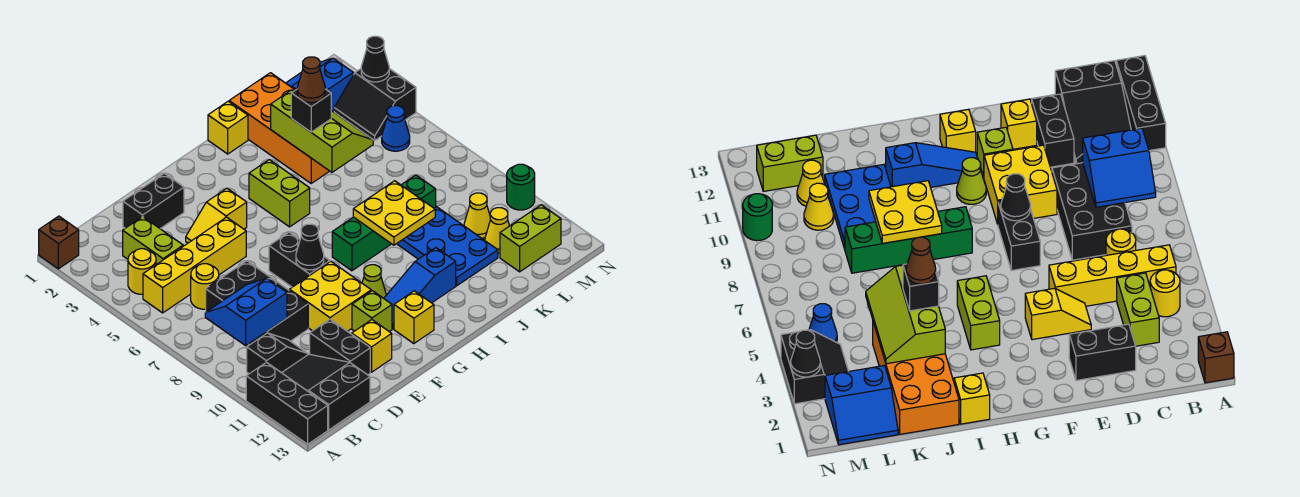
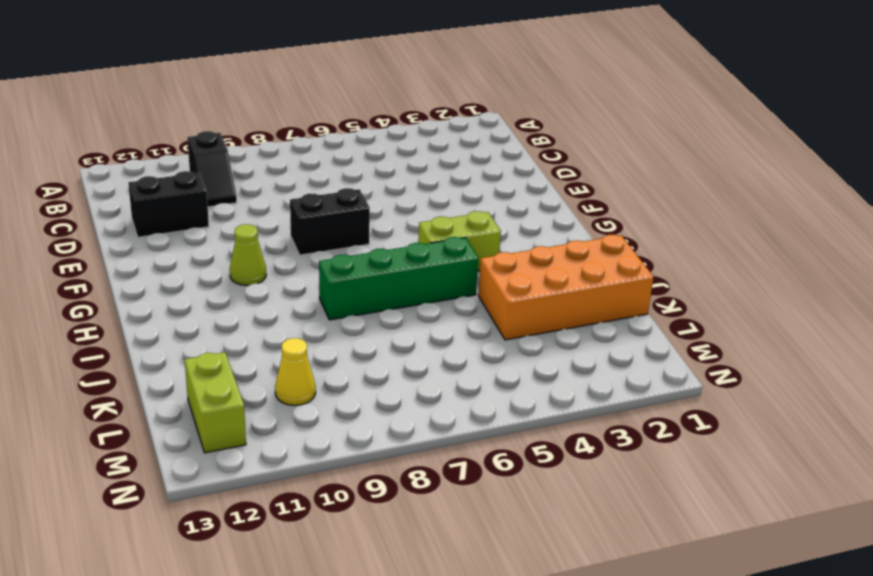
green 1x4 brick [319,237,478,320] -> green 1x4 brick turned to [332,175,436,271]
none -> brown 1x1 brick [39,216,79,269]
none -> black 1x3 brick [246,362,328,444]
none -> yellow 1x1 round brick [128,249,156,294]
none -> yellow 1x4 brick [143,217,246,313]

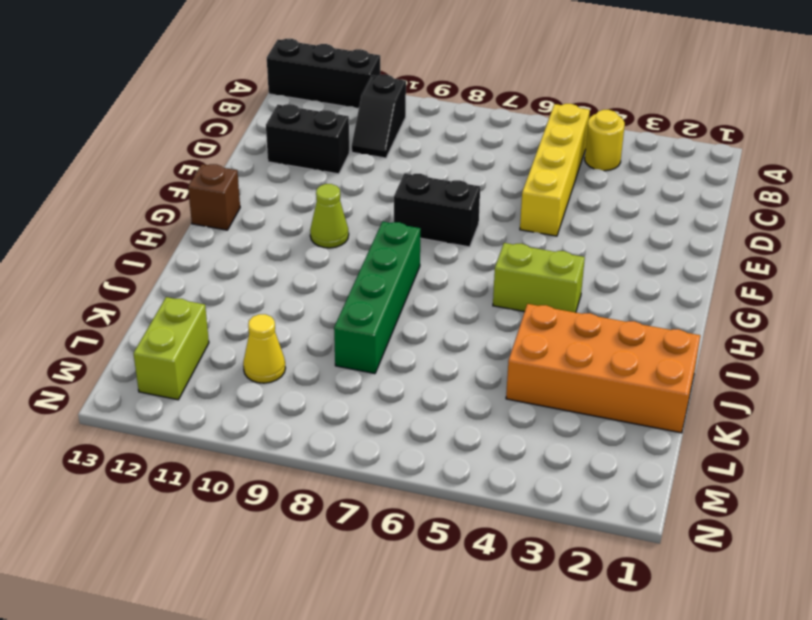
brown 1x1 brick [188,164,240,230] -> brown 1x1 brick moved to [39,216,79,269]
none -> black 2x3 slope [282,354,370,430]
none -> lime 1x2 brick [123,217,183,265]
none -> yellow 1x1 round brick [191,264,219,309]
none -> black 2x3 brick [206,261,308,345]

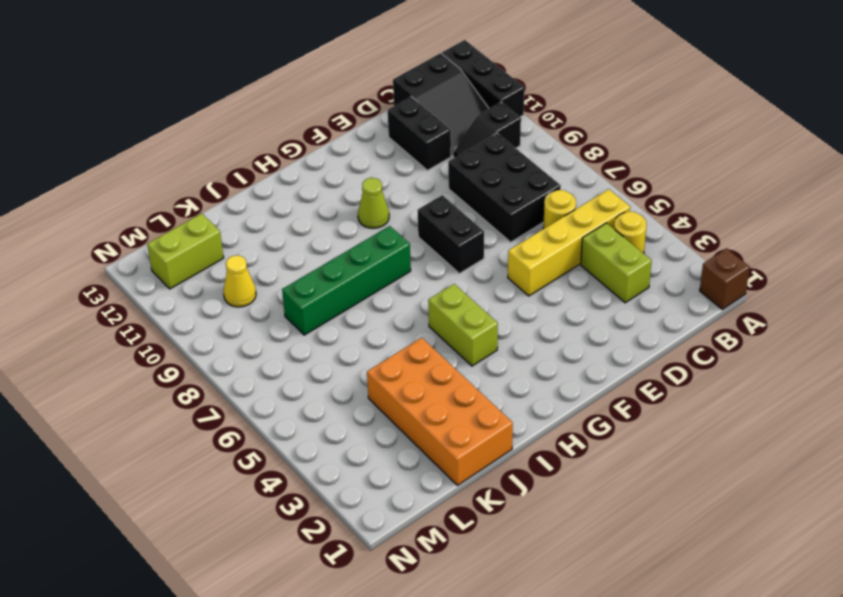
none -> black 1x2 brick [123,173,184,229]
none -> yellow 1x2 slope [186,188,247,243]
none -> yellow 2x2 brick [289,261,371,331]
none -> yellow 1x1 brick [352,320,392,372]

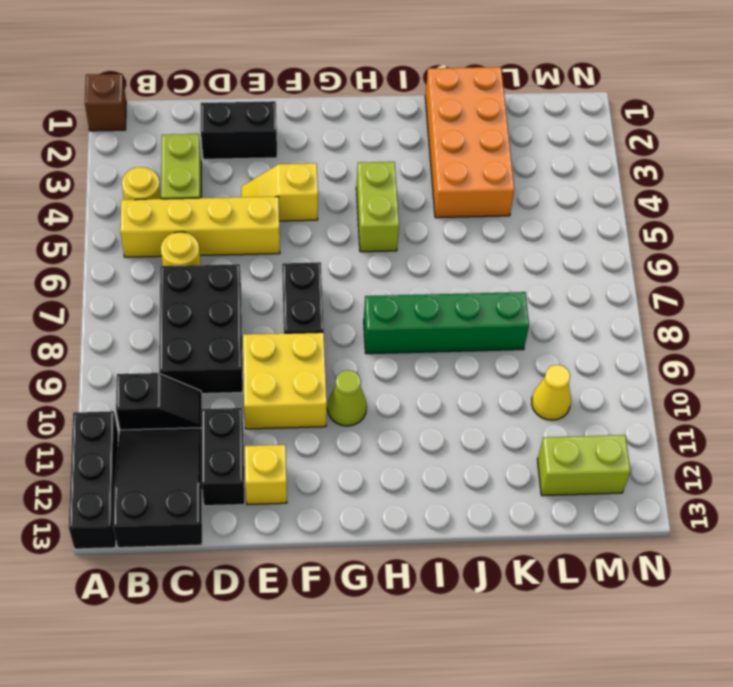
none -> lime 1x1 brick [352,291,392,332]
none -> blue 1x3 slope [384,248,456,329]
none -> yellow 1x1 brick [394,291,434,344]
none -> yellow 1x1 brick [208,101,248,154]

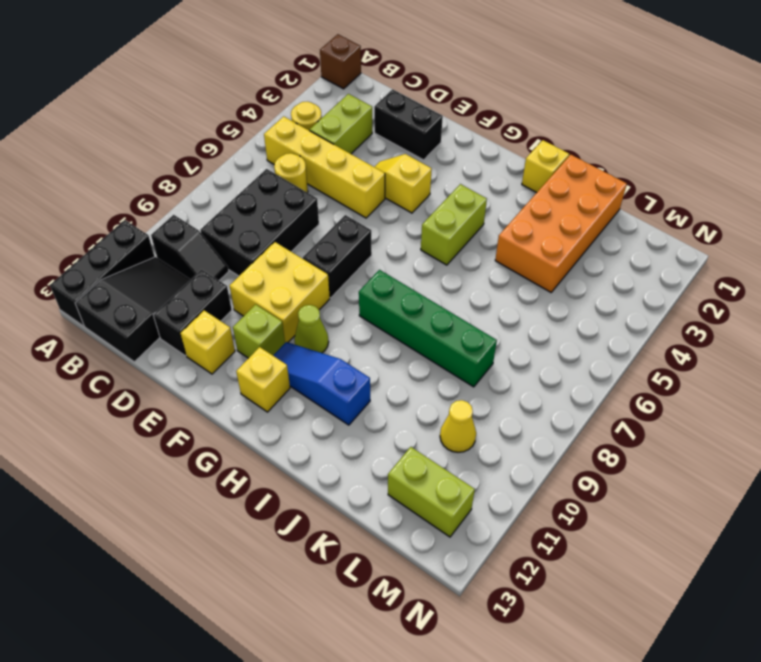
none -> blue 2x3 plate [397,207,498,286]
none -> blue 2x2 slope [286,58,353,111]
none -> yellow 1x1 cone [485,208,509,253]
none -> black 2x2 slope [334,69,416,140]

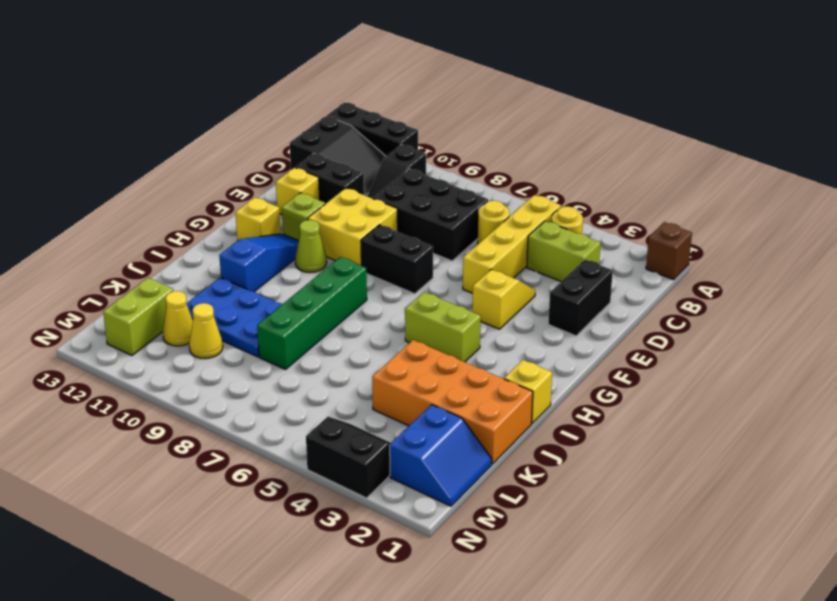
none -> blue 1x1 cone [382,106,410,151]
none -> green 1x1 round brick [507,164,535,210]
none -> blue 2x2 slope [205,278,287,346]
none -> black 1x1 cone [296,224,324,270]

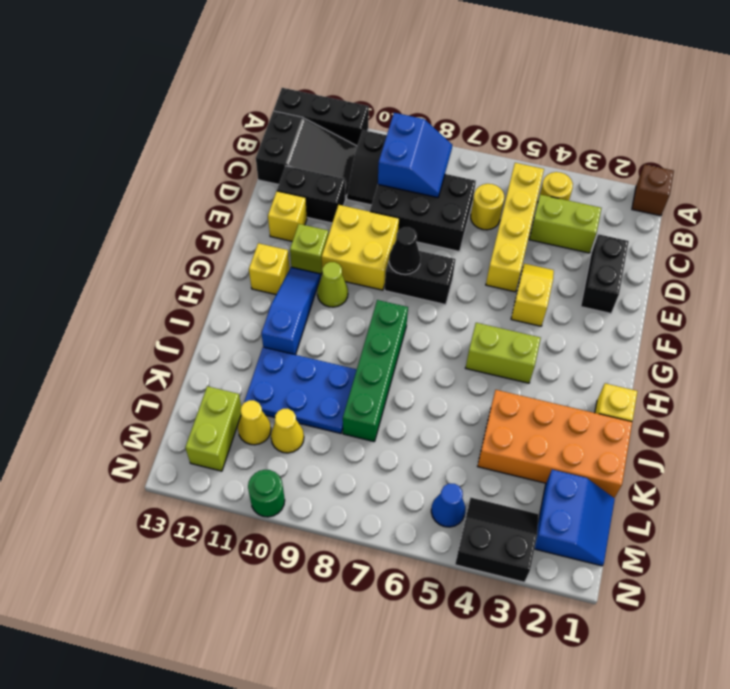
none -> yellow 2x2 plate [353,181,435,245]
none -> lime 2x3 slope [271,90,373,172]
none -> black 1x1 cone [361,36,389,82]
none -> black 1x1 brick [291,89,331,132]

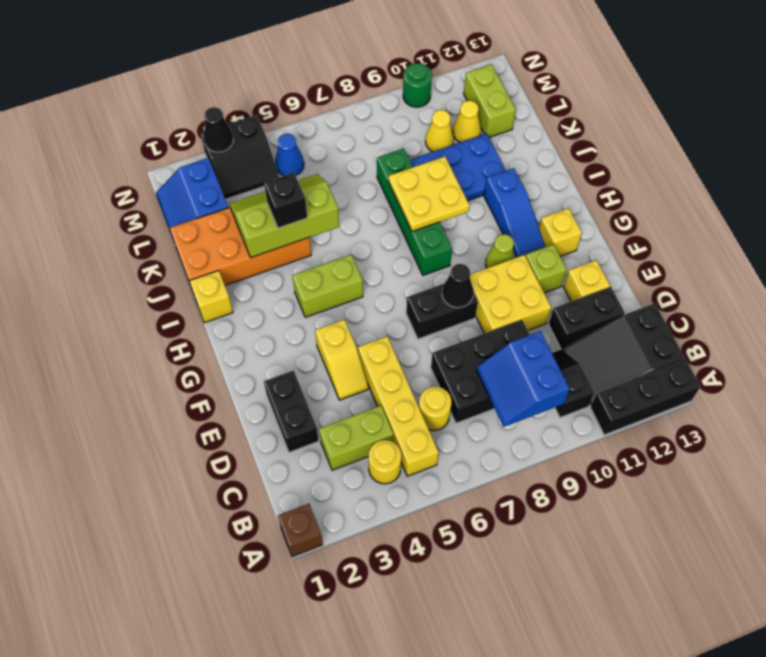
none -> brown 1x1 cone [297,57,325,102]

